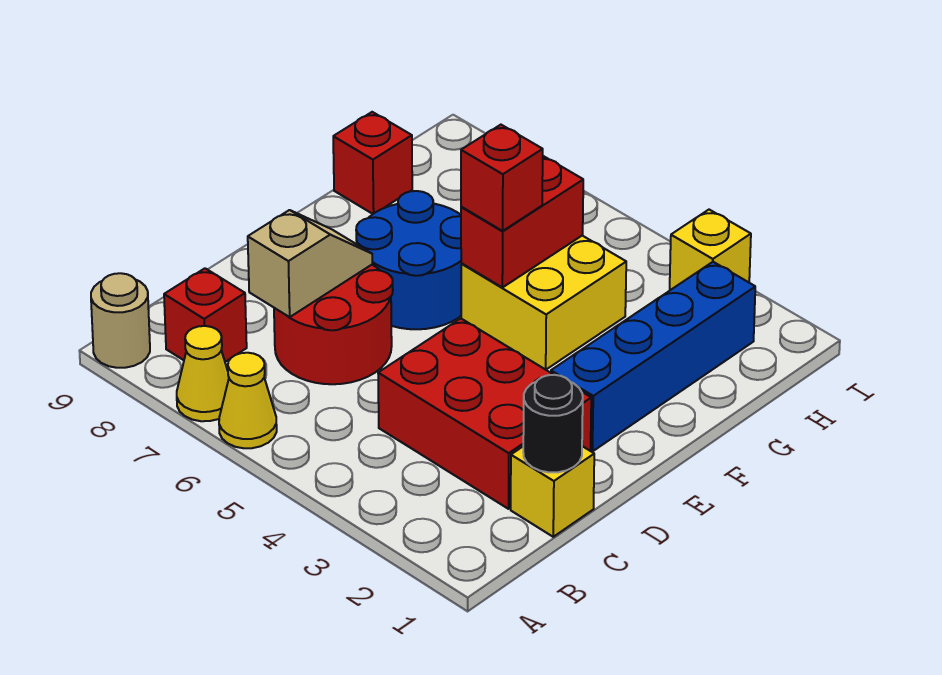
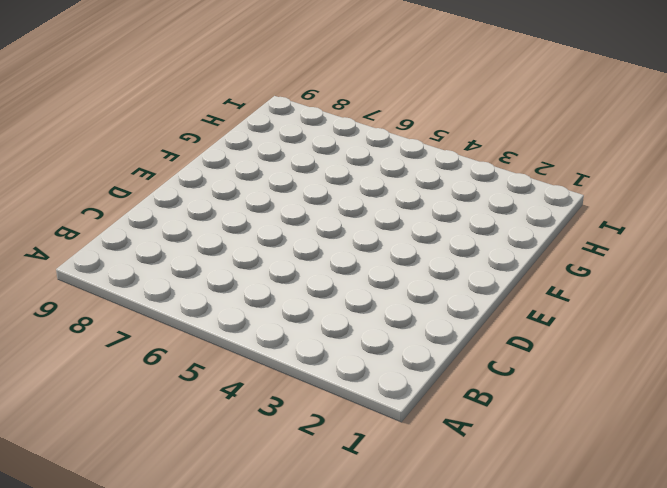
none -> yellow 1x1 cone [219,353,277,448]
none -> yellow 1x1 cone [177,326,229,421]
none -> tan 1x1 round brick [91,273,150,368]

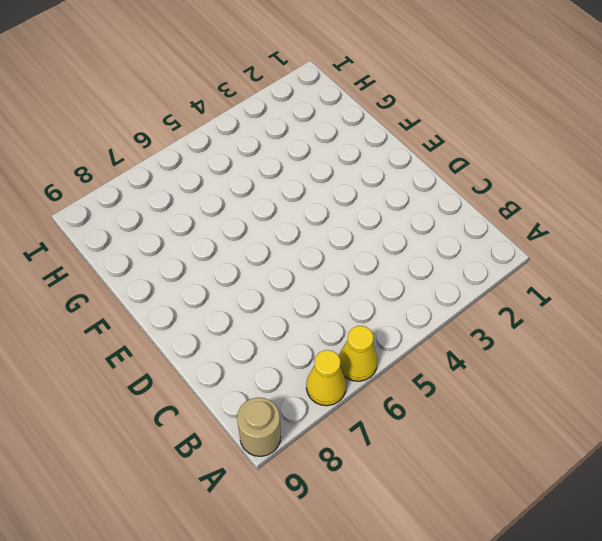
none -> red 1x1 brick [164,268,247,362]
none -> yellow 1x1 brick [511,446,594,537]
none -> red 2x3 brick [378,319,591,509]

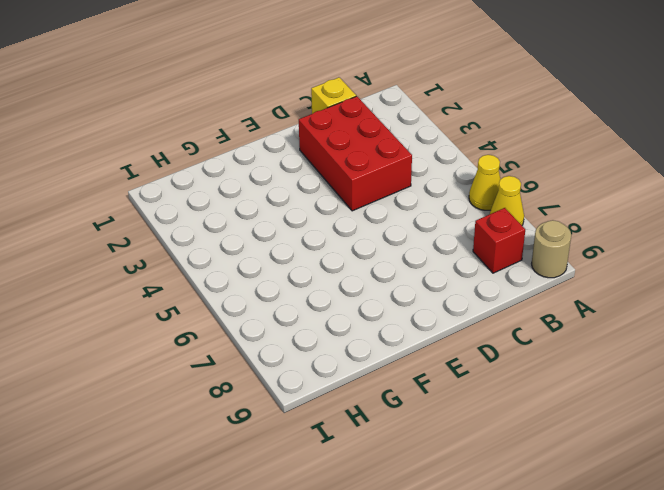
none -> red 2x2 round brick [274,265,393,384]
none -> blue 1x4 brick [551,262,755,451]
none -> blue 2x2 round brick [356,191,461,329]

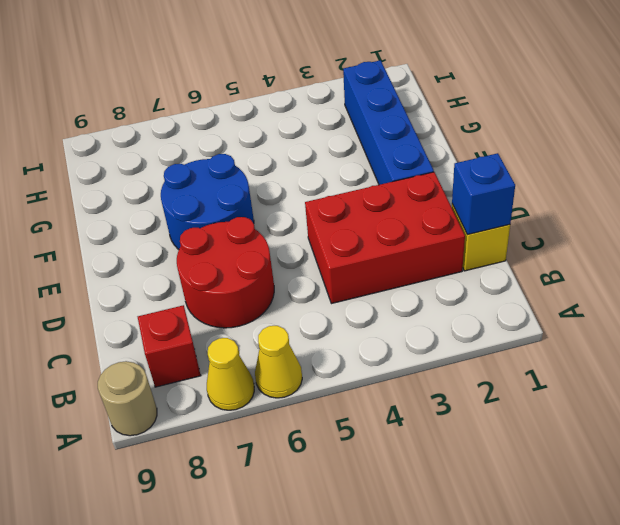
blue 1x1 brick [452,153,515,235] -> black 1x1 round brick [523,375,583,472]
none -> yellow 2x2 brick [461,235,626,370]
none -> red 1x1 brick [333,112,412,214]
none -> yellow 1x1 brick [670,210,751,290]

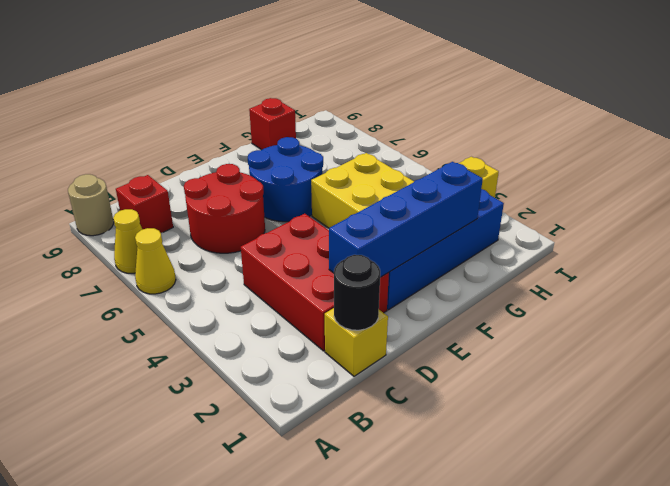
blue 1x4 brick [329,162,483,277] -> none
none -> tan 1x2 slope [248,210,372,317]
none -> red 1x2 brick [461,156,583,288]
none -> red 1x1 brick [461,125,543,231]

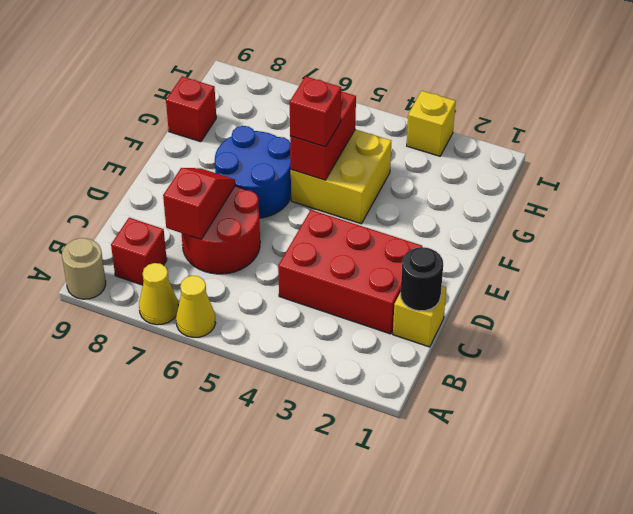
red 1x2 slope [163,168,235,239] -> tan 1x2 slope [248,210,372,317]
none -> blue 1x4 brick [551,262,755,451]

